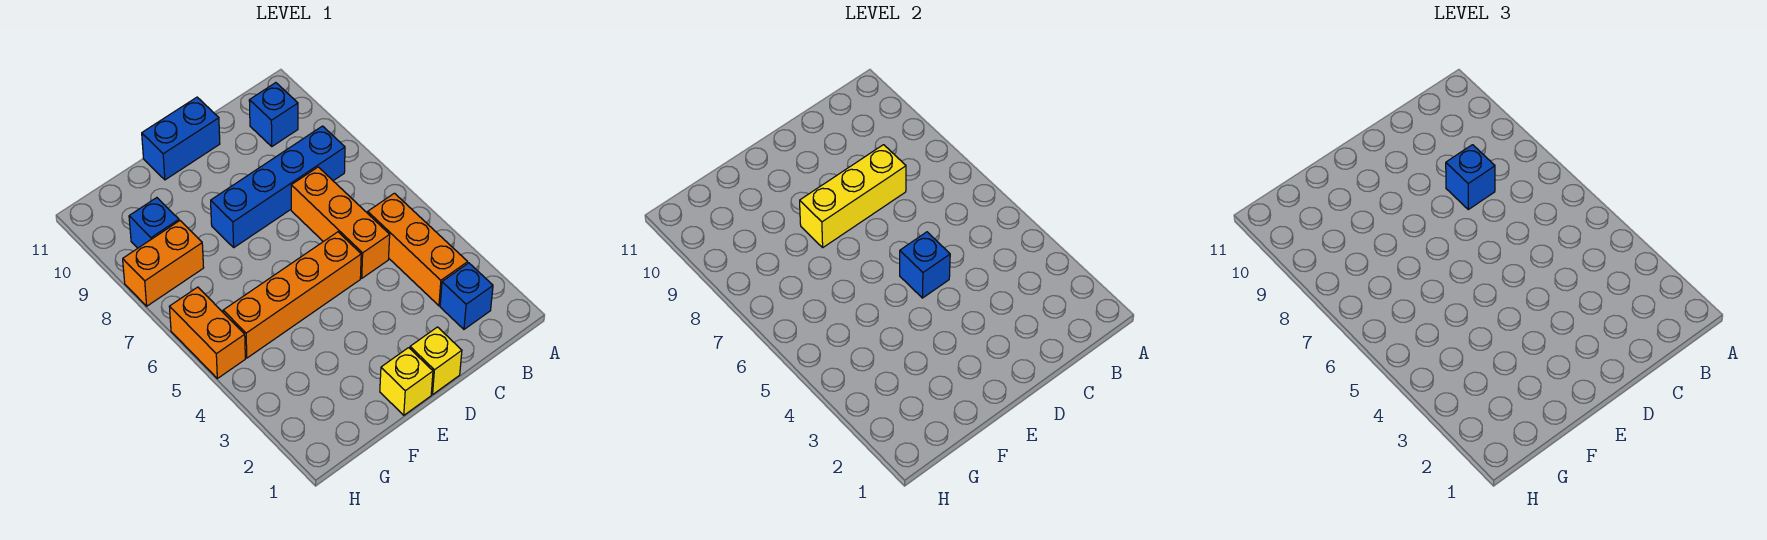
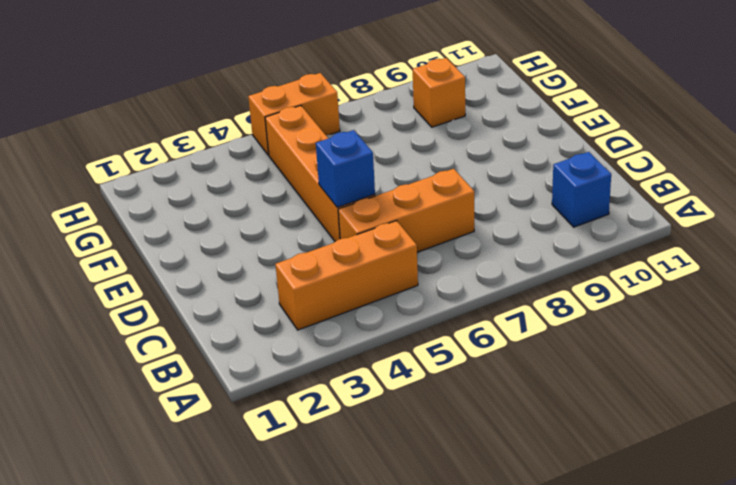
orange 1x1 brick [413,58,465,127] -> blue 1x1 brick [129,198,179,248]
none -> blue 1x1 brick [440,263,493,329]
none -> blue 1x4 brick [211,126,345,247]
none -> yellow 1x1 brick [410,327,462,394]

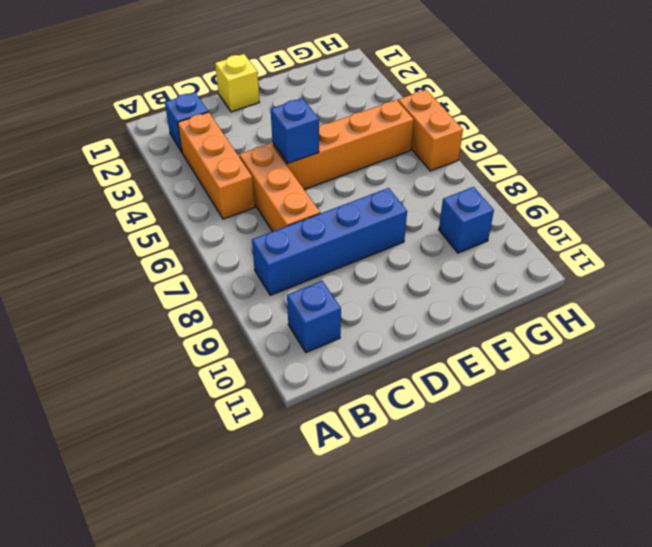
none -> blue 1x2 brick [142,97,220,180]
none -> yellow 1x1 brick [380,348,433,415]
none -> orange 1x2 brick [123,221,204,306]

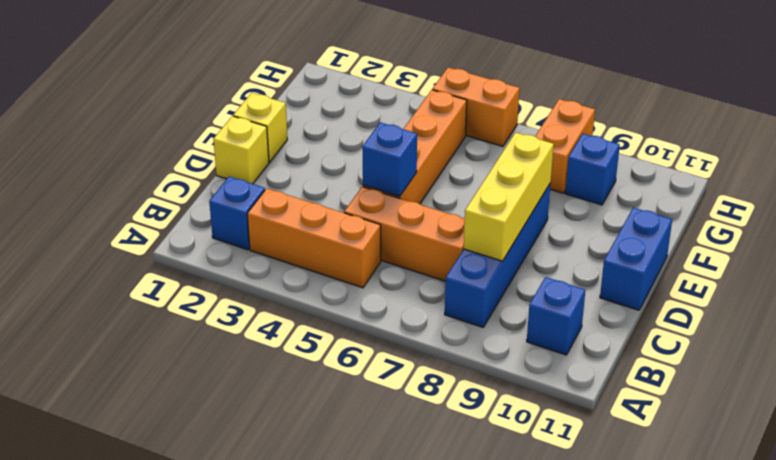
none -> blue 1x1 brick [1446,145,1495,209]

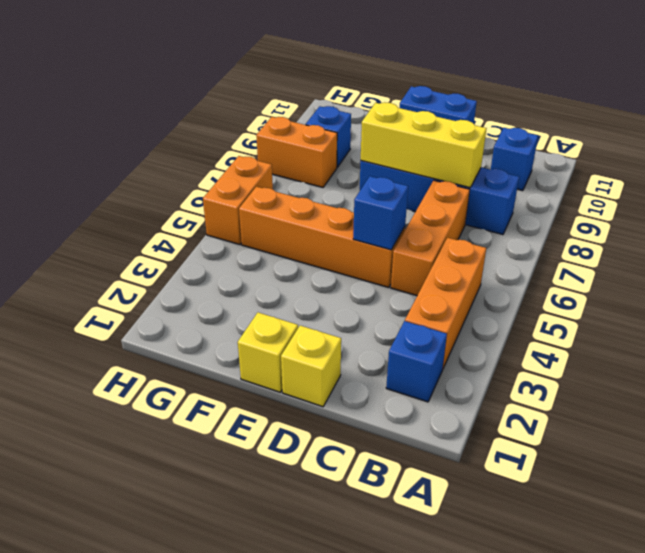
none -> blue 1x1 brick [1446,145,1495,209]

